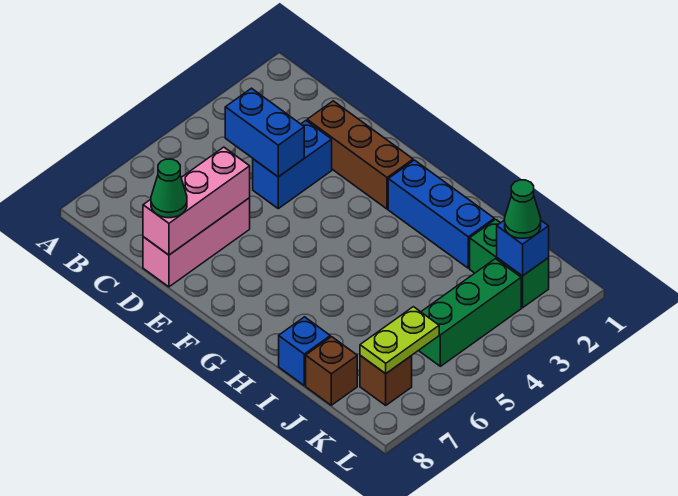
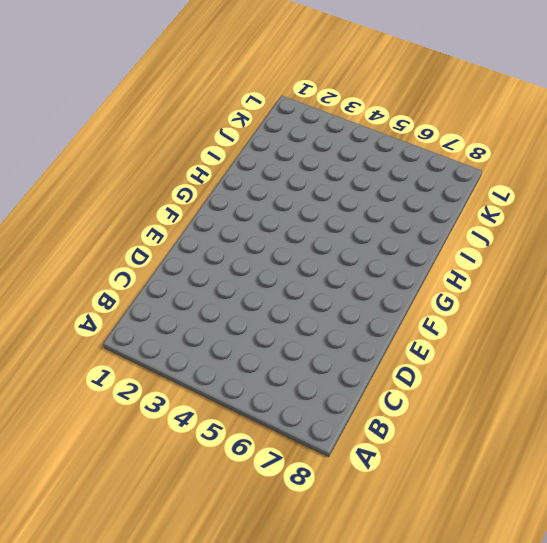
none -> brown 1x3 brick [307,101,413,209]
none -> blue 1x2 brick [253,121,332,209]
none -> pink 1x3 brick [143,198,250,287]

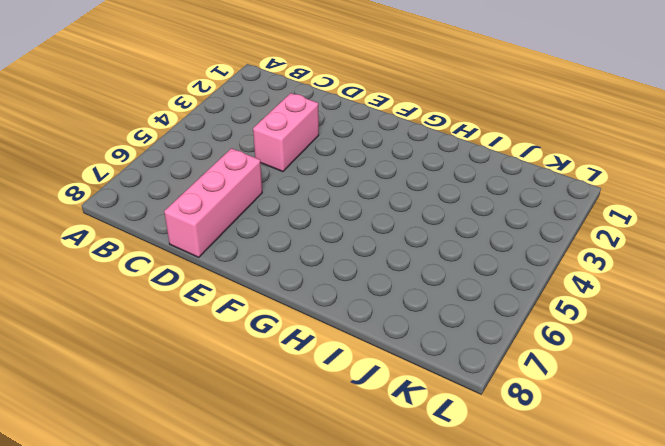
pink 1x2 brick [253,93,319,172] -> blue 1x2 brick [253,121,332,209]
none -> brown 1x3 brick [307,101,413,209]
none -> blue 1x3 brick [388,160,494,268]
none -> blue 1x1 brick [279,317,330,385]

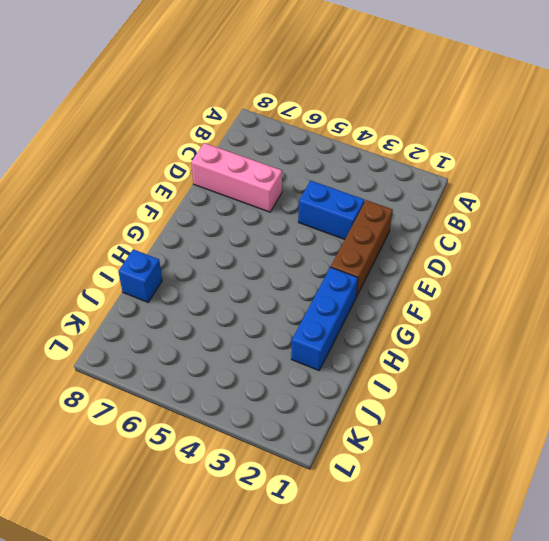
none -> green 1x2 brick [470,219,549,308]
none -> brown 1x1 brick [306,337,357,405]
none -> green 1x3 brick [419,259,521,366]

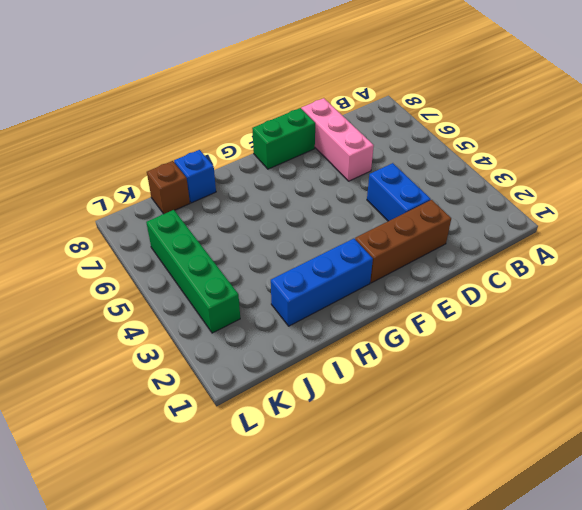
green 1x2 brick [252,108,315,169] -> green 1x2 brick moved to [470,219,549,308]
green 1x4 brick [146,210,240,333] -> green 1x3 brick [419,259,521,366]
none -> brown 1x1 brick [360,356,412,405]
none -> blue 1x2 brick [225,88,304,177]
none -> pink 1x3 brick [143,147,250,255]

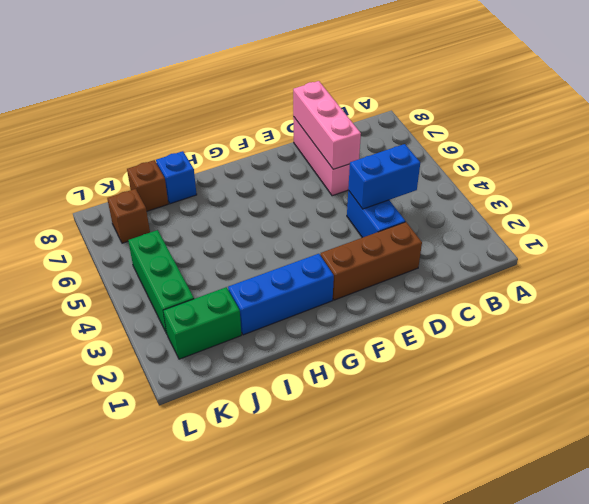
none -> blue 1x1 brick [497,220,549,276]
none -> lime 1x2 plate [360,307,439,374]
none -> green 1x1 cone [151,159,187,218]

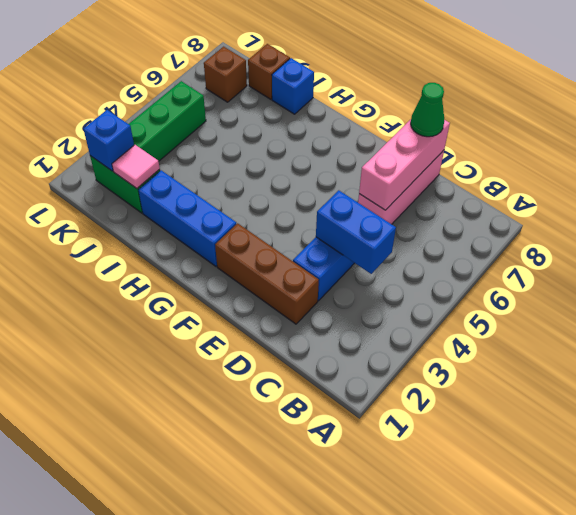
pink 1x1 tile [112,145,160,188] -> none
none -> lime 1x2 plate [360,307,439,374]
none -> green 1x1 cone [505,180,541,238]

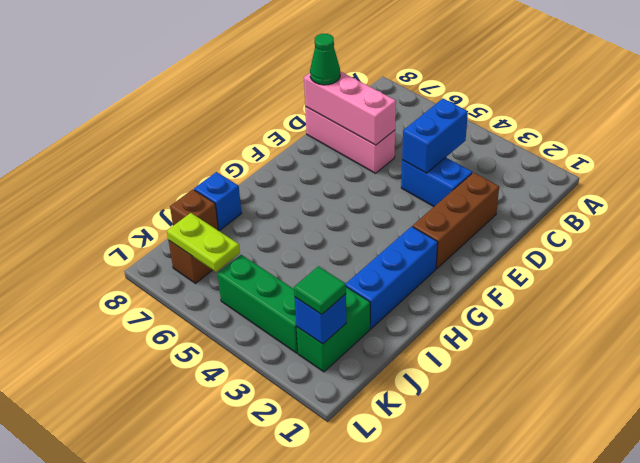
green 1x1 tile [294,266,346,315] -> green 1x1 cone [505,180,541,238]

